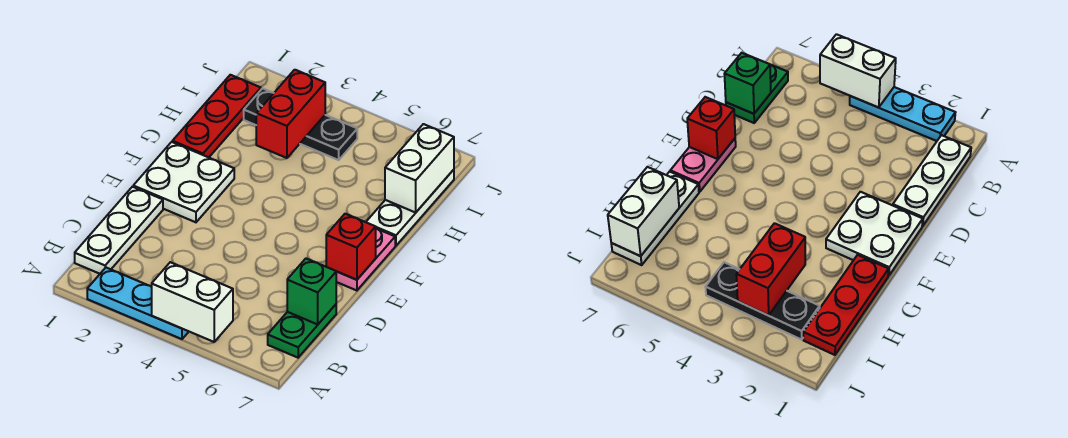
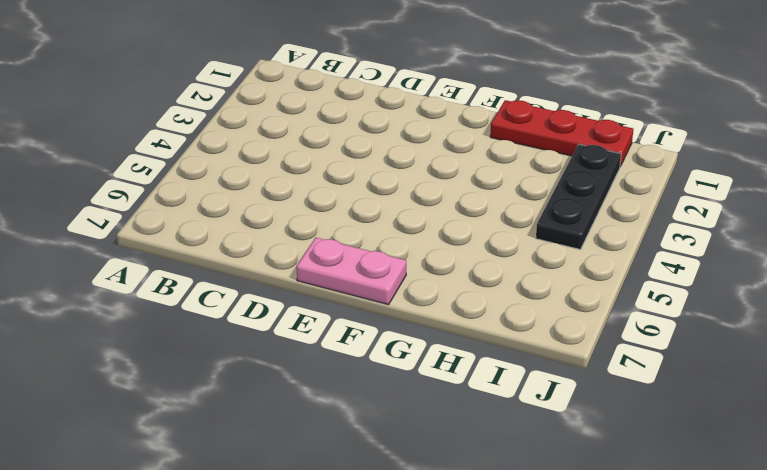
none -> cyan 1x3 plate [87,268,189,339]
none -> white 1x3 plate [75,187,163,274]
none -> green 1x2 plate [268,305,336,358]

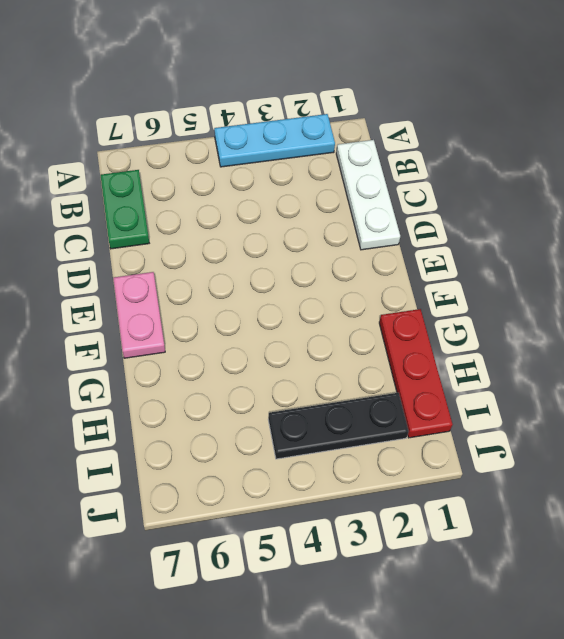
none -> white 2x2 plate [133,142,234,222]
none -> white 1x3 plate [366,170,454,246]
none -> white 1x2 brick [152,262,233,342]

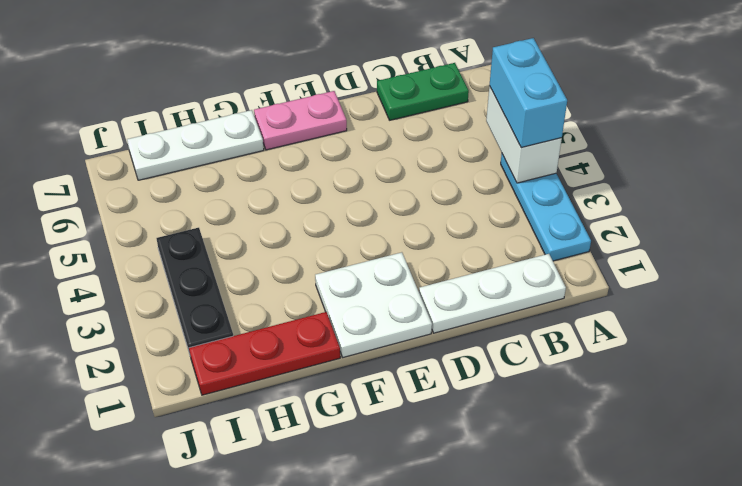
cyan 1x2 brick [490,38,567,148] -> none
none -> green 1x1 brick [287,259,336,324]
none -> red 1x1 brick [326,214,376,280]
none -> red 1x2 brick [256,70,325,158]

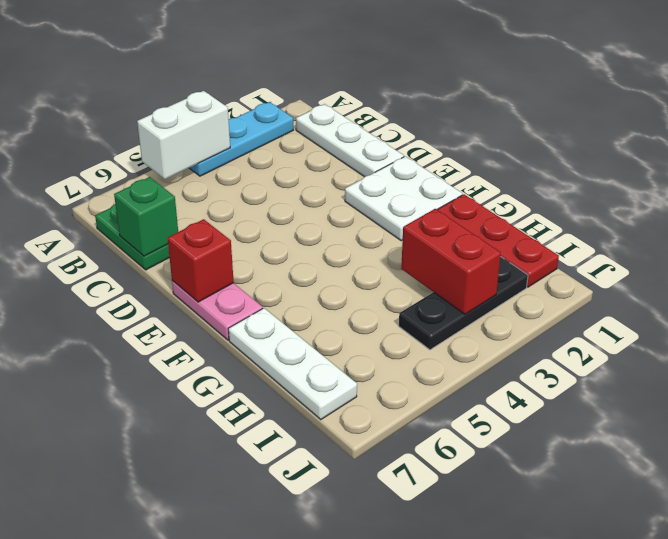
none -> white 1x2 brick [385,124,454,212]

